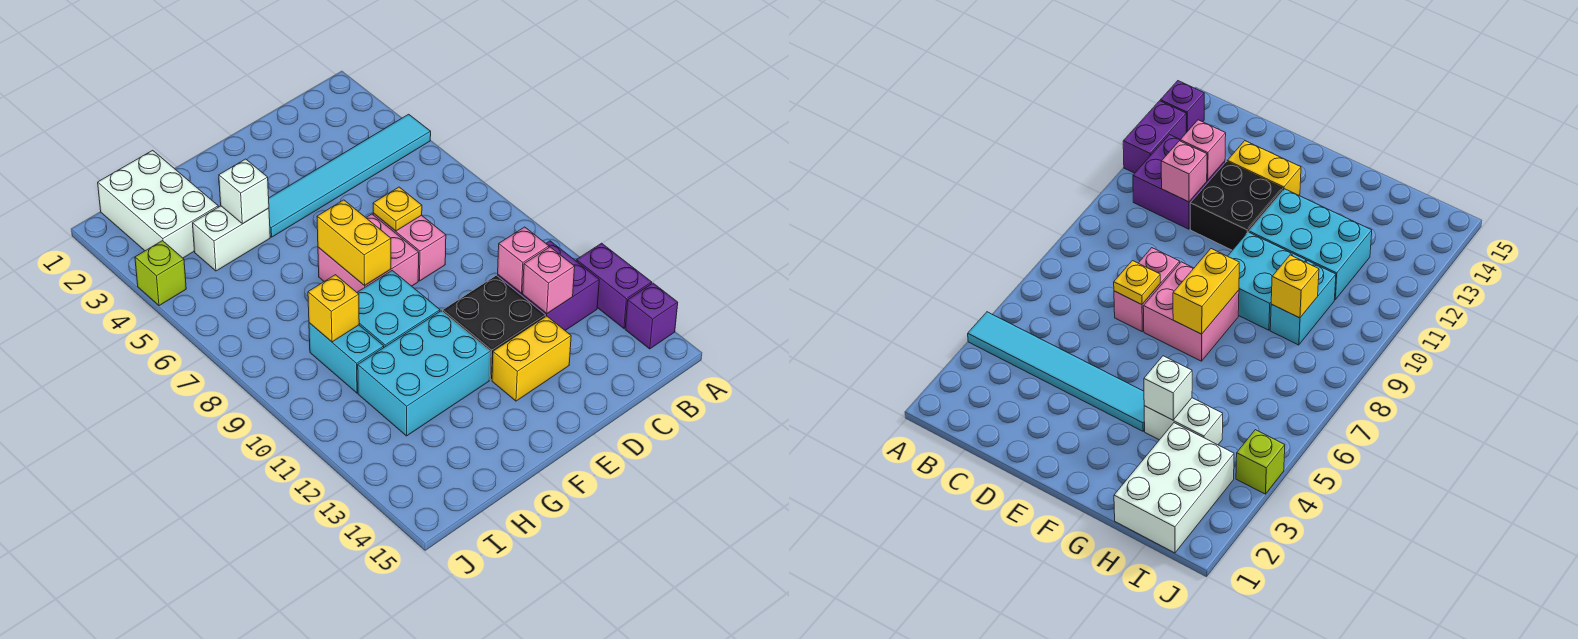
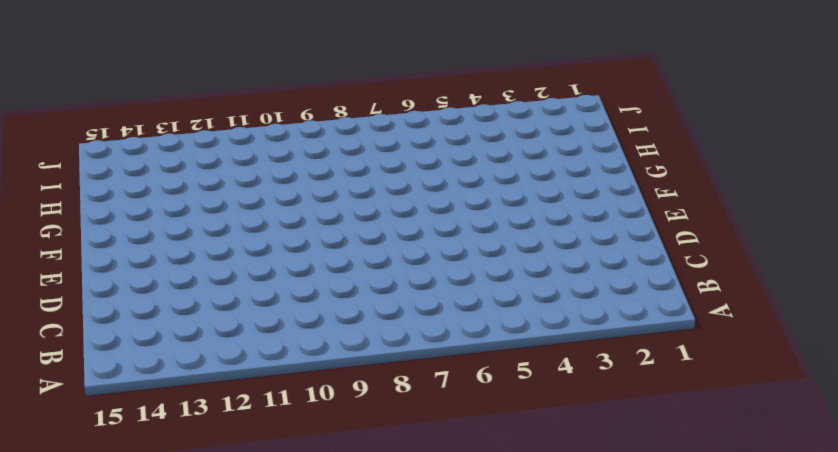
none -> cyan 1x6 tile [269,114,431,237]
none -> purple 1x2 brick [576,243,652,328]
none -> purple 1x1 brick [625,283,678,349]

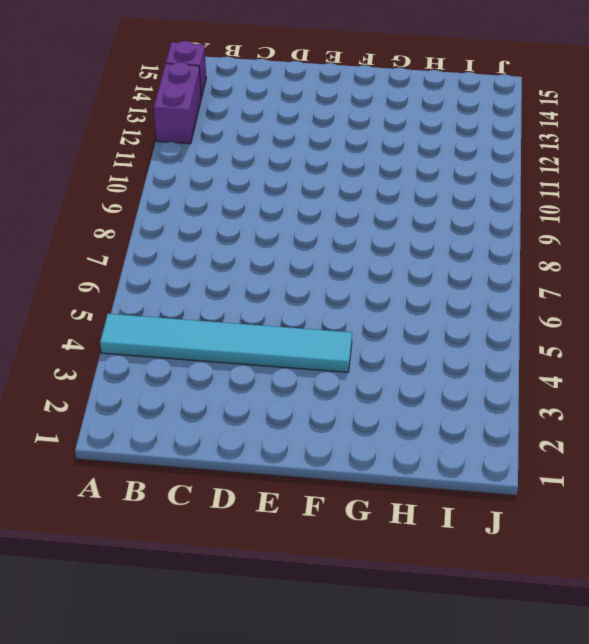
none -> purple 2x2 brick [498,241,599,330]
none -> pink 1x2 brick [373,213,446,281]
none -> black 2x2 brick [443,275,545,380]

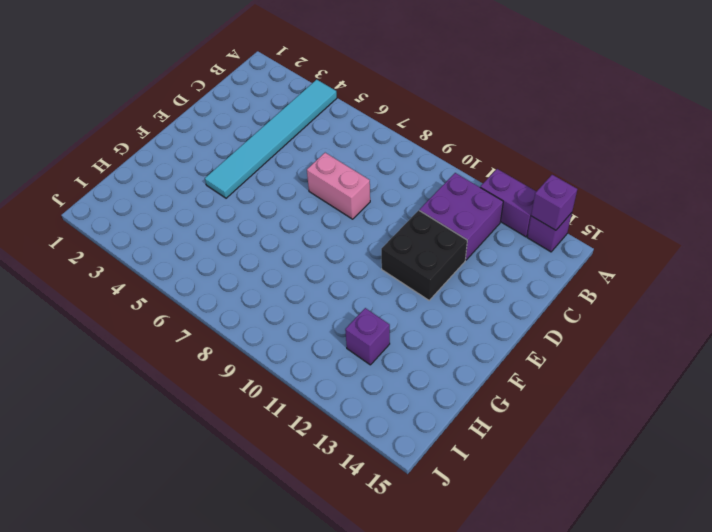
purple 1x1 brick [531,175,577,230] -> none
purple 1x1 brick [345,308,390,365] -> cyan 2x3 brick [358,311,490,436]
none -> yellow 1x2 brick [492,316,571,401]
none -> pink 2x2 brick [318,214,419,292]
none -> cyan 2x2 brick [357,270,440,347]

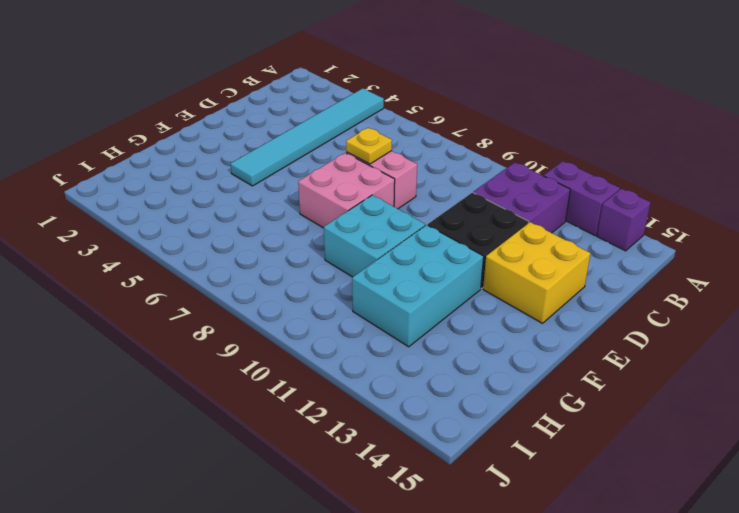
yellow 2x2 brick [483,222,591,323] -> yellow 1x2 brick [492,316,571,401]
none -> white 1x2 brick [193,206,270,271]
none -> white 2x3 brick [98,150,218,258]
none -> cyan 1x2 brick [309,323,384,393]

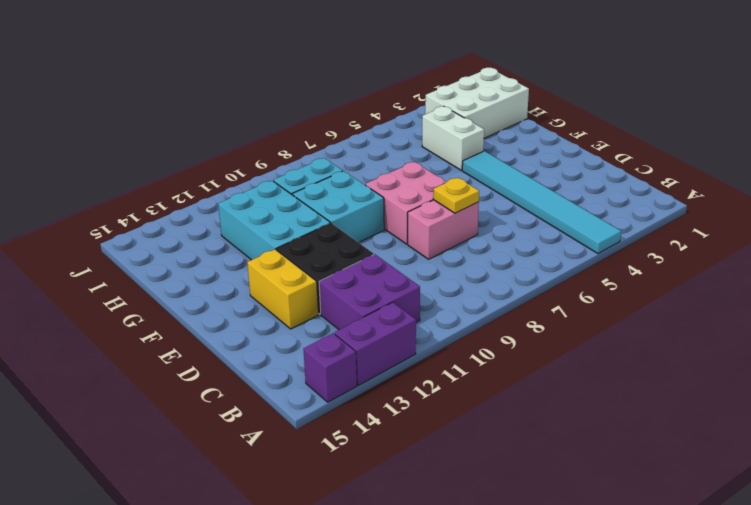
none -> lime 1x1 brick [135,241,186,306]
none -> pink 1x1 brick [498,227,549,293]
none -> pink 1x1 brick [523,247,575,314]

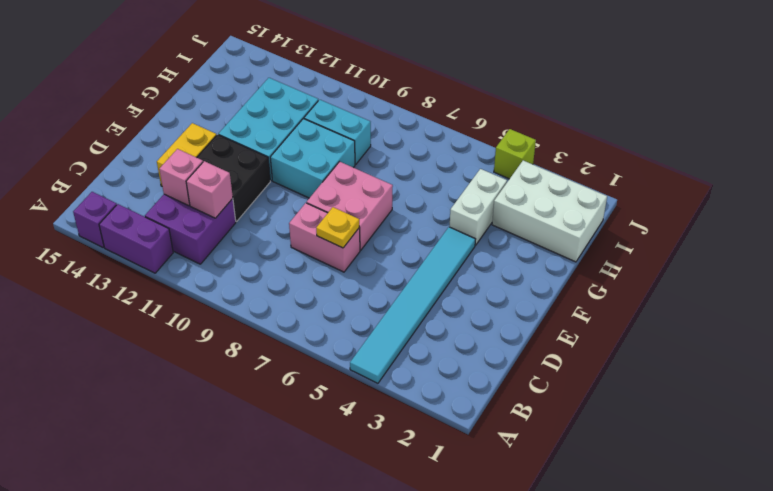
none -> yellow 1x2 brick [317,200,391,286]
none -> white 1x1 brick [219,159,269,224]
none -> yellow 1x1 brick [308,275,359,342]

